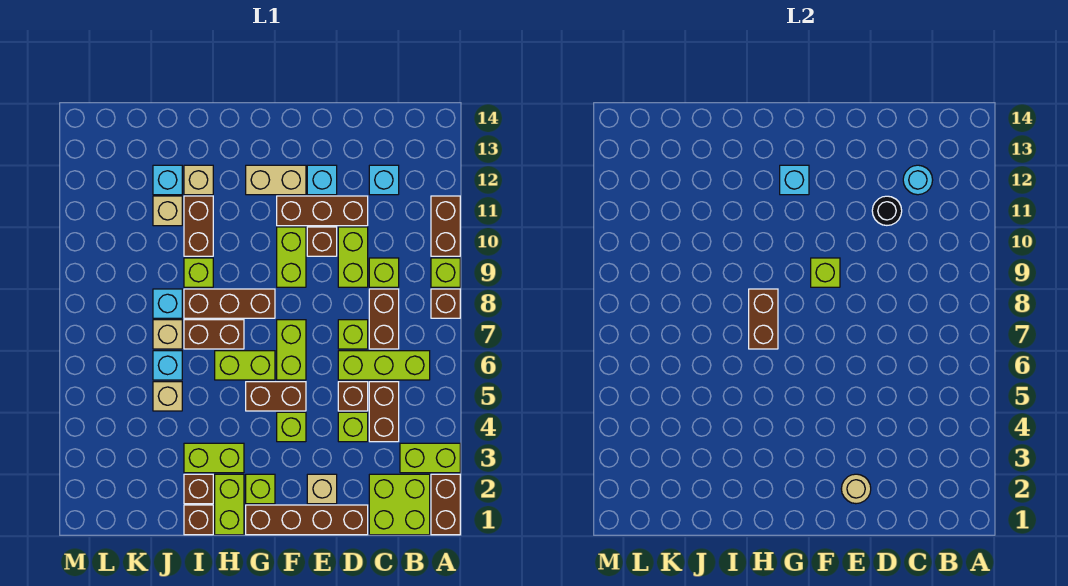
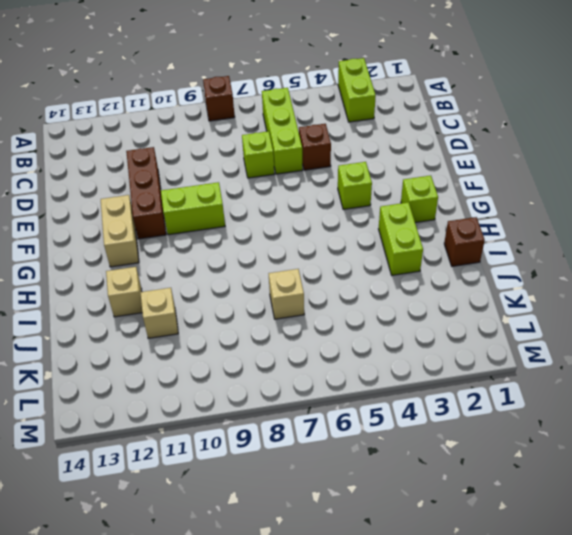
none -> brown 1x2 brick [431,474,460,535]
none -> lime 1x1 brick [431,258,460,287]
none -> brown 1x2 brick [431,196,460,256]
none -> lime 2x2 brick [369,474,430,535]

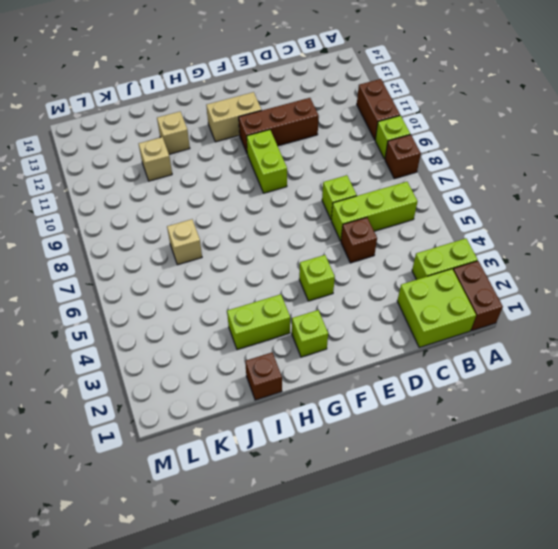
none -> brown 1x2 brick [369,382,399,442]
none -> brown 1x2 brick [369,289,399,349]
none -> lime 1x1 brick [369,258,399,287]
none -> cyan 1x1 brick [369,165,399,195]

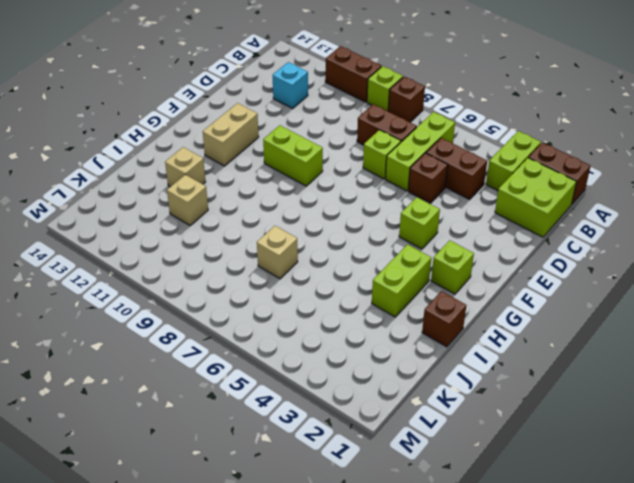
none -> lime 1x1 brick [369,258,399,287]
none -> brown 1x4 brick [246,505,368,535]
none -> lime 1x1 brick [338,412,368,442]
none -> lime 1x2 brick [338,227,368,287]

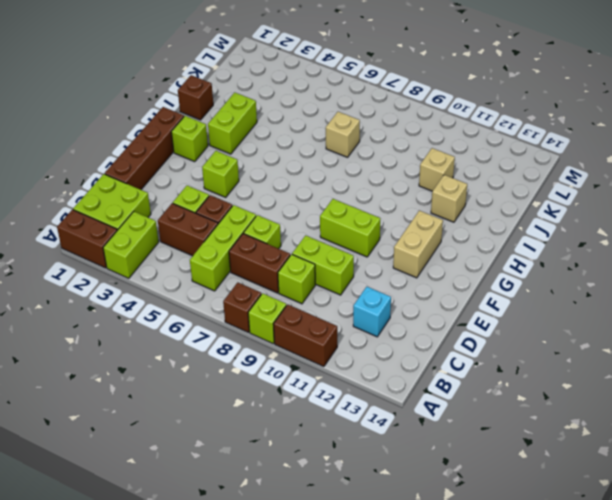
none -> brown 1x3 brick [277,196,368,226]
none -> tan 1x1 brick [307,474,337,504]
none -> brown 1x1 brick [307,227,337,256]
none -> cyan 1x1 brick [307,165,337,195]

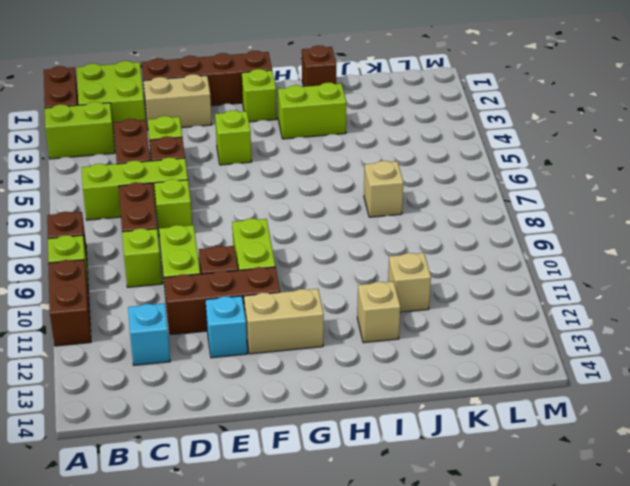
tan 1x2 brick [144,74,212,128] -> tan 1x1 brick [307,474,337,504]
none -> brown 1x2 brick [246,382,306,411]
none -> lime 1x2 brick [277,320,306,380]
none -> lime 1x2 brick [215,351,275,380]
none -> brown 1x3 brick [184,289,275,318]

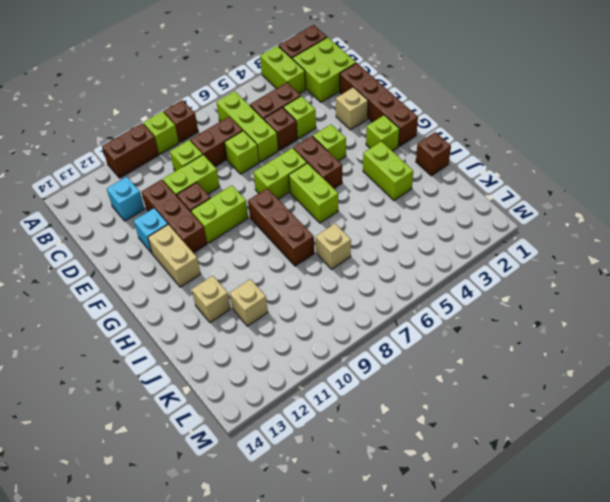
none -> lime 1x2 brick [215,474,244,535]
none -> brown 1x2 brick [184,320,244,349]
none -> brown 1x1 brick [184,474,213,504]
none -> lime 1x1 brick [184,258,213,287]

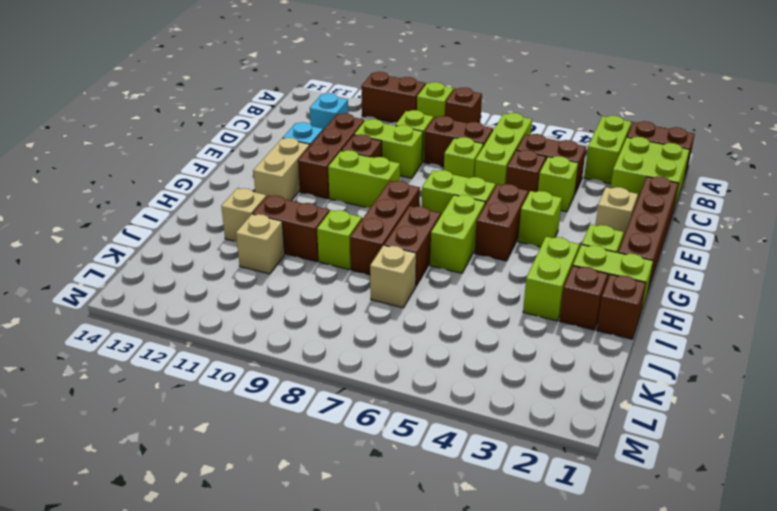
none -> tan 1x1 brick [153,382,182,411]
none -> cyan 1x1 brick [153,351,182,380]
none -> cyan 1x1 brick [153,289,182,318]
none -> cyan 1x1 brick [153,165,182,195]

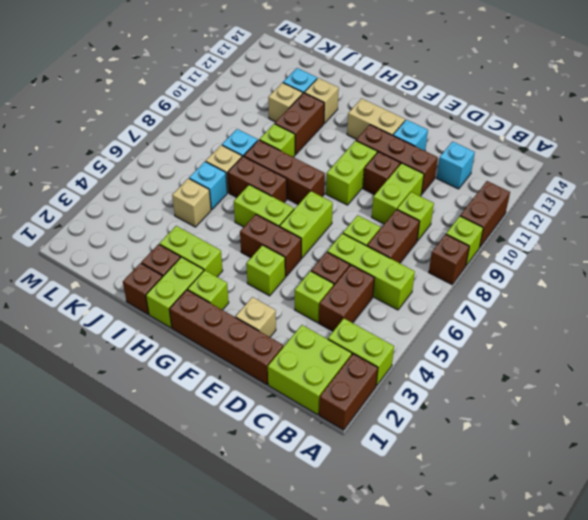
none -> cyan 1x1 round brick [903,165,933,195]
none -> black 1x1 round brick [872,196,902,225]
none -> tan 1x1 round brick [841,474,871,504]
none -> lime 1x1 brick [811,258,840,287]

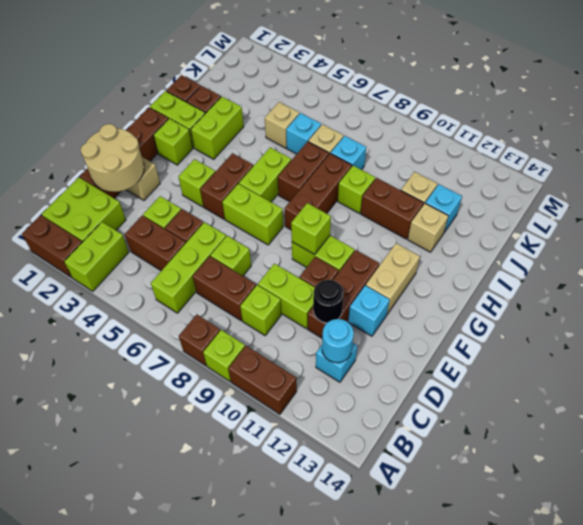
tan 2x2 round brick [81,124,144,192] -> tan 1x1 round brick [841,474,871,504]
none -> cyan 1x1 brick [780,165,809,195]
none -> brown 1x2 brick [749,289,778,349]

